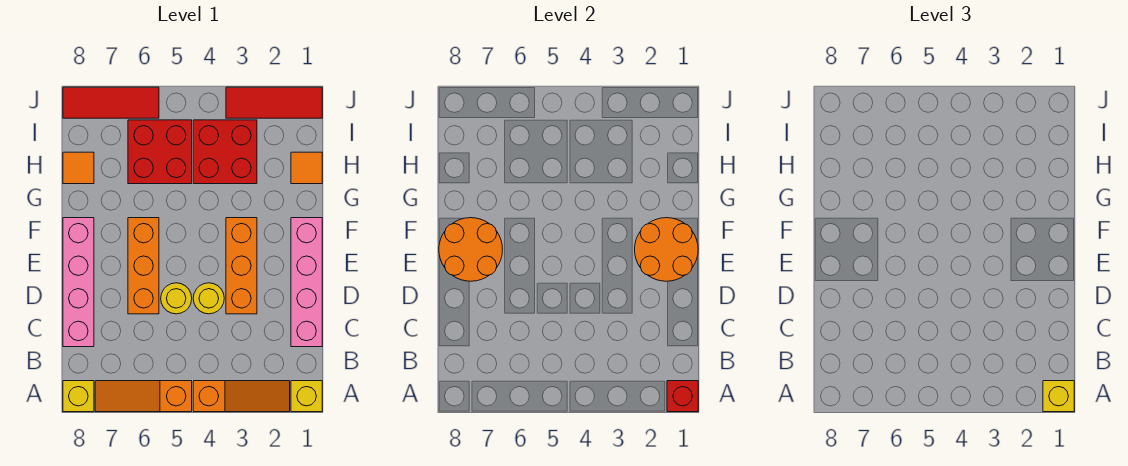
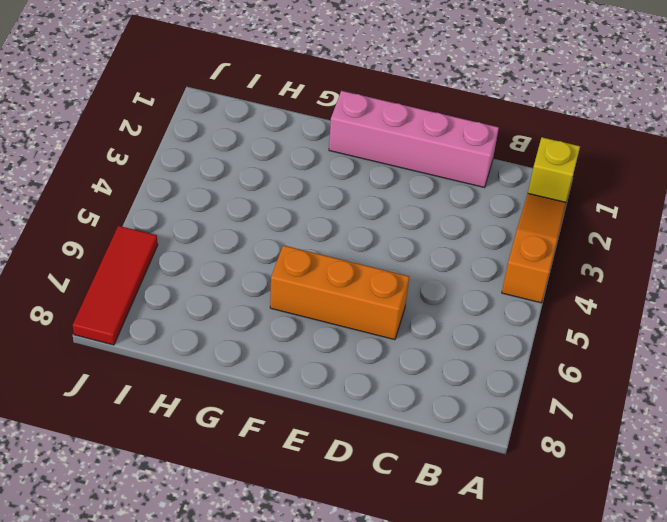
none -> orange 1x3 slope [95,381,192,412]
none -> yellow 1x1 brick [63,381,94,412]
none -> pink 1x4 brick [63,218,94,347]

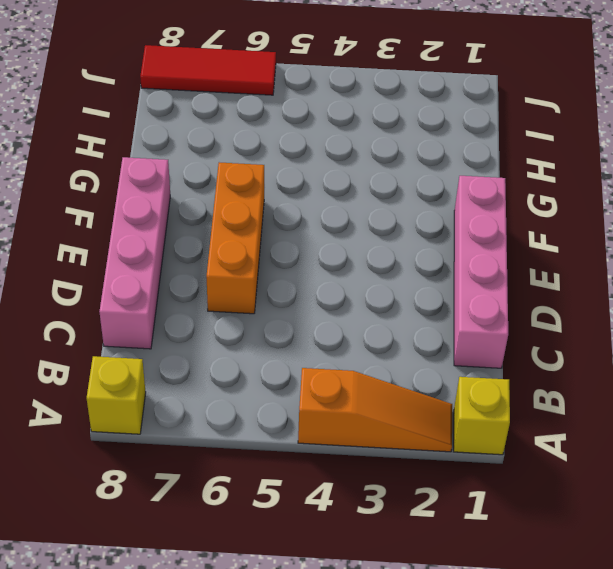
none -> orange 1x3 slope [95,381,192,412]
none -> orange 1x3 brick [226,218,257,314]
none -> yellow 1x1 round brick [193,283,224,314]

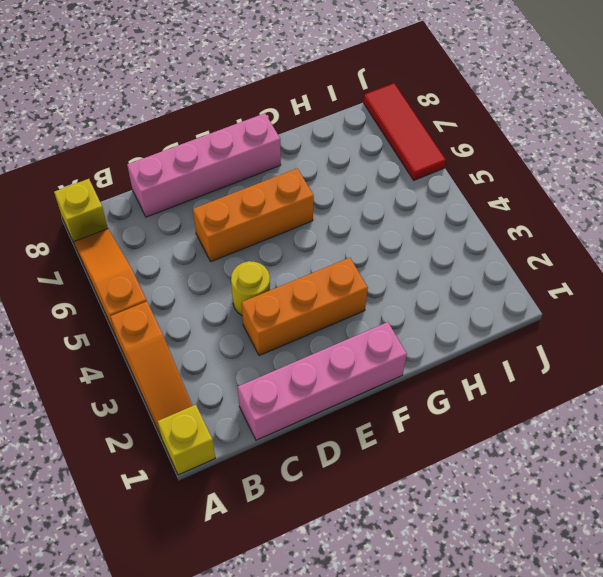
none -> yellow 1x1 round brick [161,283,192,314]
none -> orange 1x1 tile [291,152,322,184]
none -> red 2x2 brick [193,120,257,184]

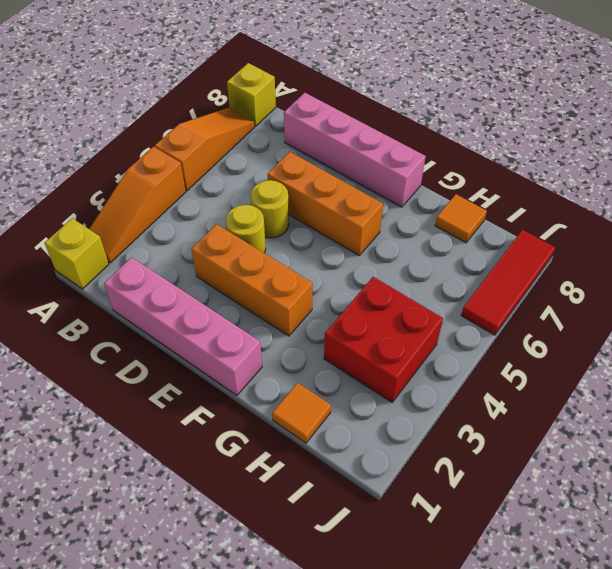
none -> red 2x2 brick [128,120,192,184]
none -> red 1x3 tile [226,87,322,118]
none -> red 1x1 brick [667,381,698,412]

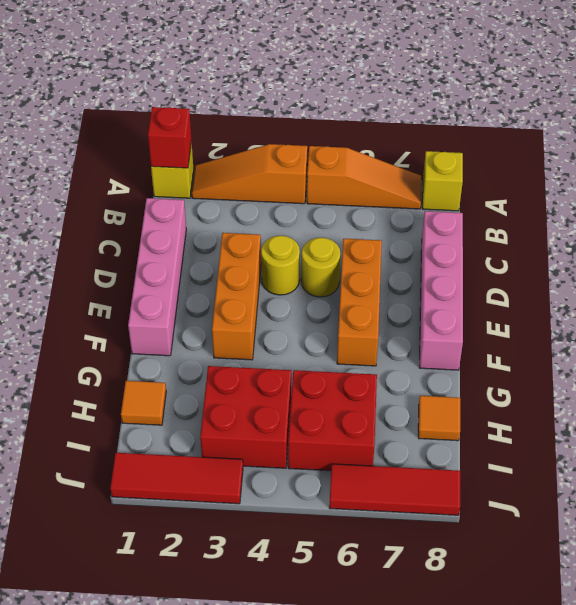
none -> orange 2x2 round brick [635,218,698,281]
none -> orange 2x2 round brick [439,218,503,281]
none -> yellow 1x1 brick [1043,381,1074,412]

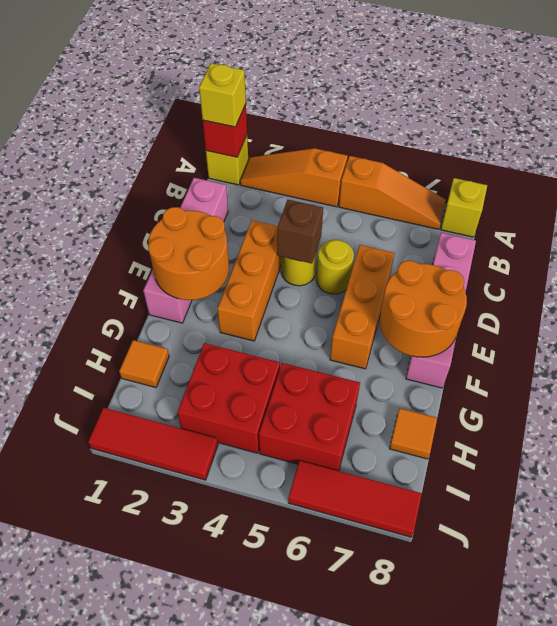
brown 1x1 brick [277,200,323,264] -> none

